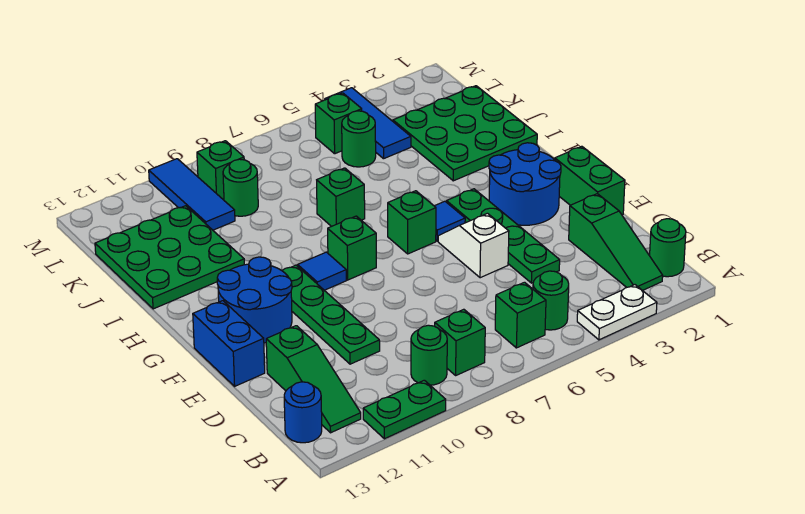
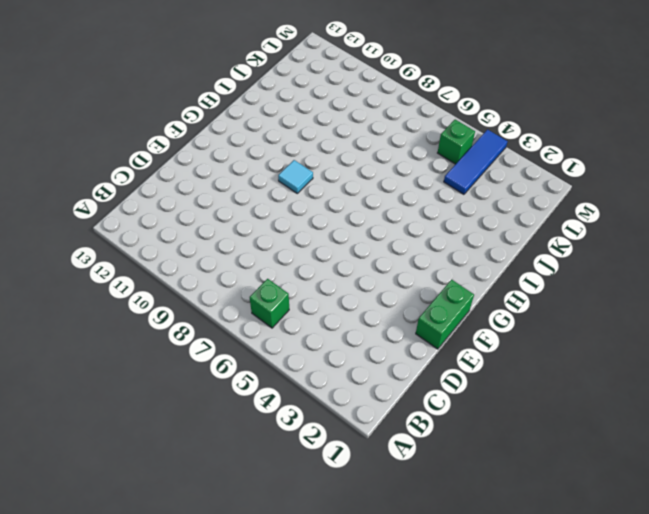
cyan 1x1 tile [278,160,313,193] -> blue 1x1 tile [298,252,346,290]
none -> white 1x2 plate [577,285,657,340]
none -> green 1x2 plate [363,380,446,439]
none -> green 1x1 round brick [650,219,686,277]
none -> green 1x3 slope [569,194,663,291]

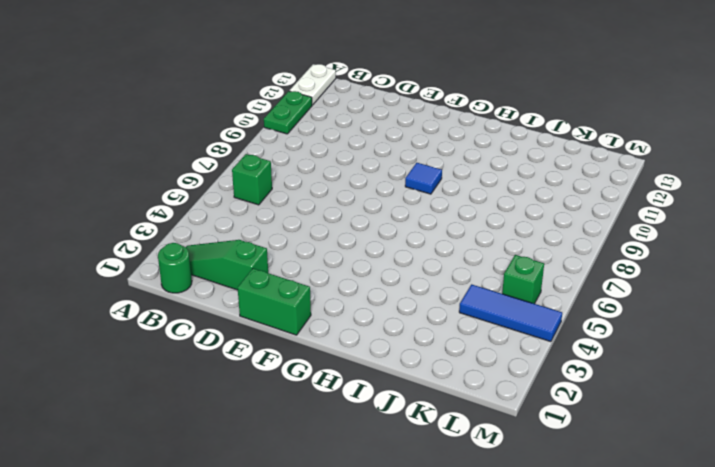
white 1x2 plate [289,64,336,105] -> white 1x2 plate moved to [577,285,657,340]
none -> green 1x1 round brick [533,271,569,330]
none -> green 1x1 brick [435,309,485,375]
none -> green 1x1 round brick [411,325,447,385]
none -> green 1x3 slope [266,326,361,433]

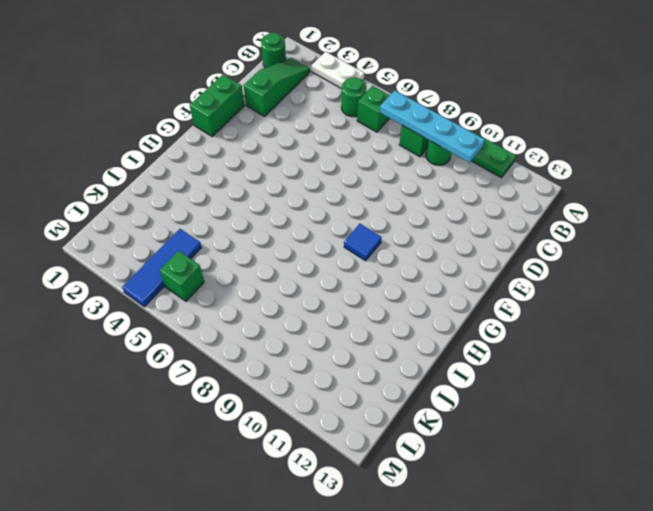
cyan 1x4 plate [380,90,485,163] -> none
none -> green 1x3 slope [266,326,361,433]
none -> blue 1x1 round brick [284,382,322,443]
none -> green 1x4 plate [446,189,560,283]
none -> green 1x4 plate [282,265,380,364]

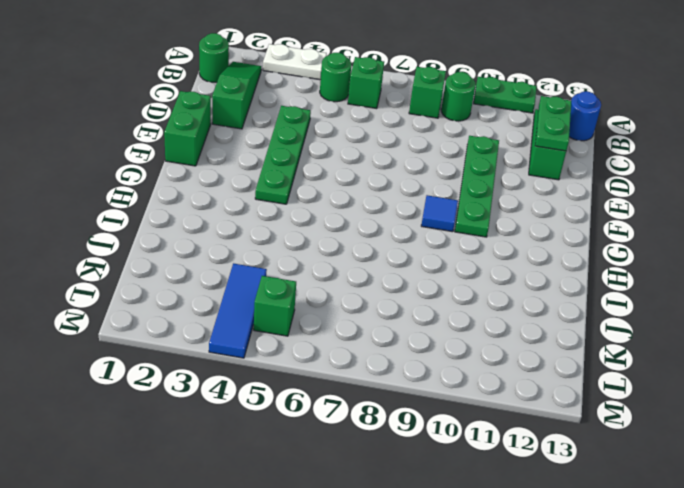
green 1x2 plate [535,96,572,151] -> none
none -> white 1x2 slope [438,213,509,278]
none -> blue 1x2 brick [193,301,265,386]
none -> blue 2x2 round brick [489,143,561,225]
none -> blue 2x2 round brick [217,257,292,343]

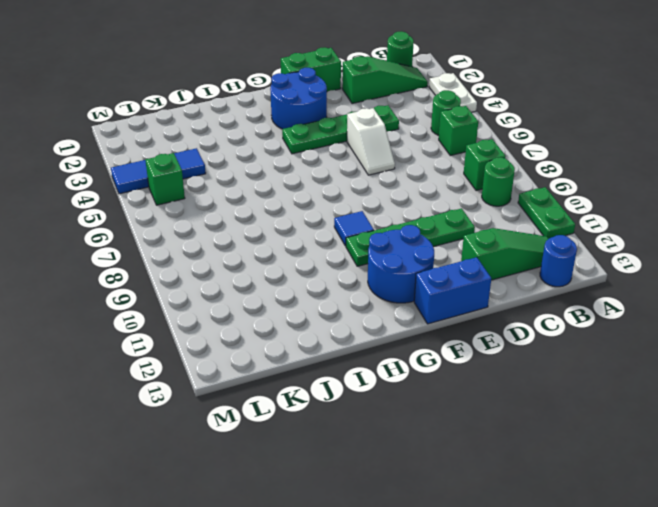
white 1x2 slope [347,108,395,175] -> white 1x2 slope turned to [438,213,509,278]
none -> blue 1x1 tile [435,201,465,241]
none -> green 1x1 brick [388,191,436,254]
none -> green 1x1 brick [328,216,376,280]
none -> green 3x3 plate [393,86,537,181]

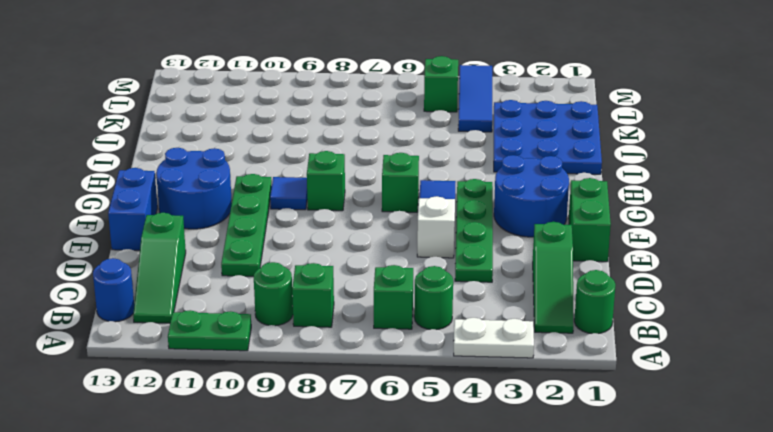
blue 3x3 plate [494,100,602,174] -> green 3x3 plate [393,86,537,181]
none -> green 1x1 brick [317,168,365,227]
none -> green 3x3 plate [95,206,244,309]
none -> green 1x1 round brick [342,111,376,167]
none -> green 1x1 round brick [223,159,258,216]

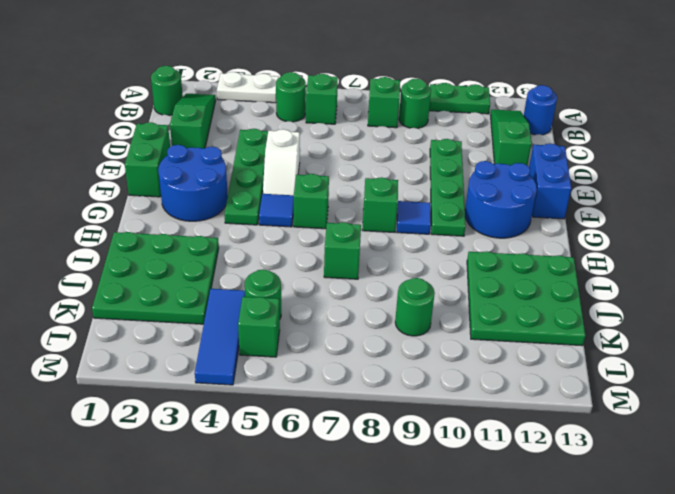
none -> blue 1x3 tile [149,159,235,230]
none -> green 1x1 brick [197,141,244,200]

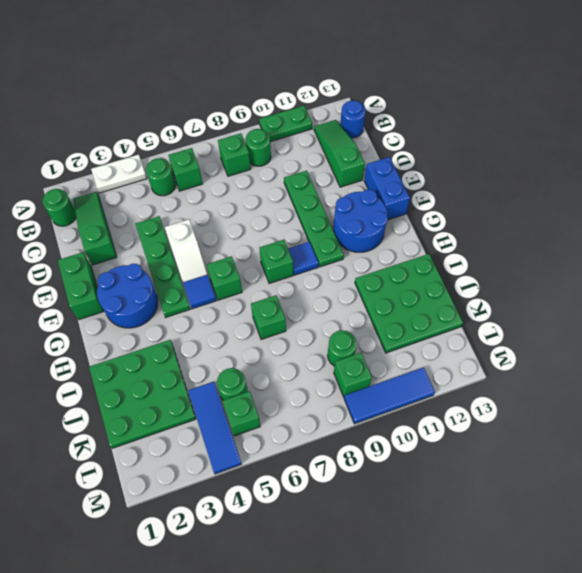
blue 1x3 tile [344,367,435,424] -> blue 1x3 tile turned to [149,159,235,230]

